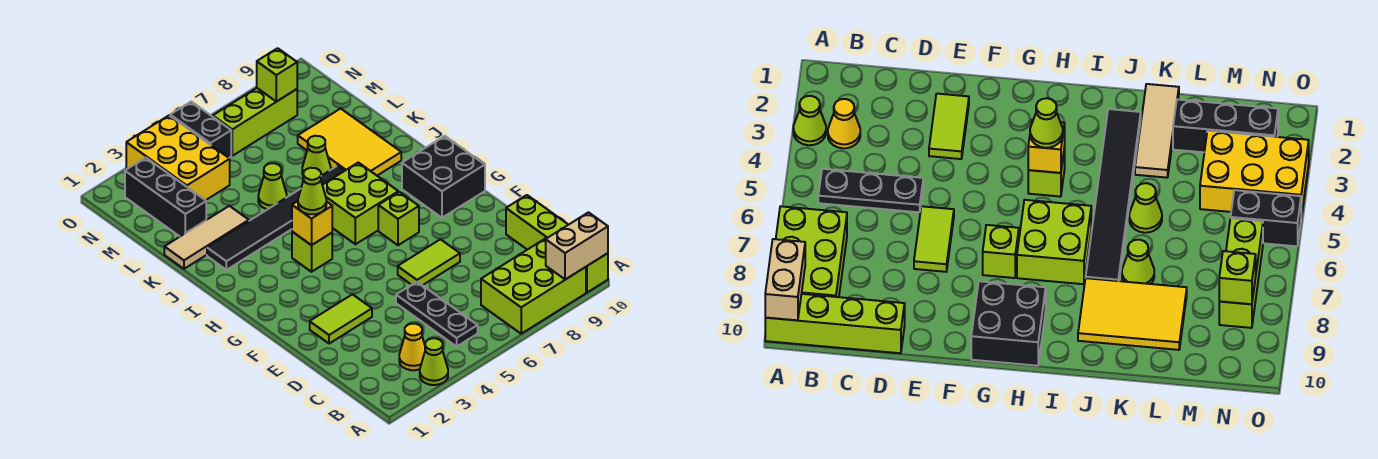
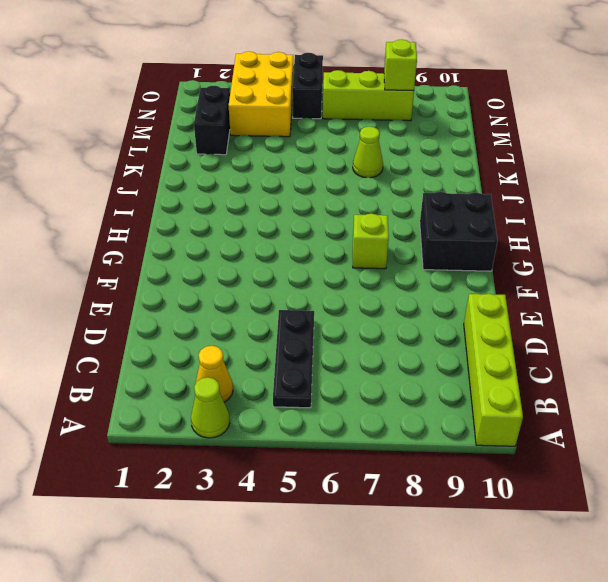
black 1x2 brick [194,86,230,155] -> black 1x3 brick [125,158,206,236]
none -> lime 2x3 brick [481,238,586,334]
none -> lime 1x2 tile [310,294,372,344]
none -> lime 1x2 tile [398,239,460,285]

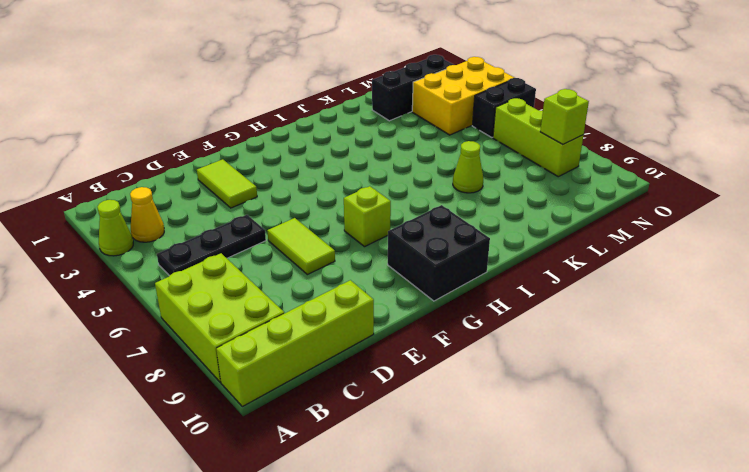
none -> lime 1x1 brick [292,232,332,272]
none -> lime 2x2 brick [322,162,398,244]
none -> black 1x6 tile [207,166,345,270]

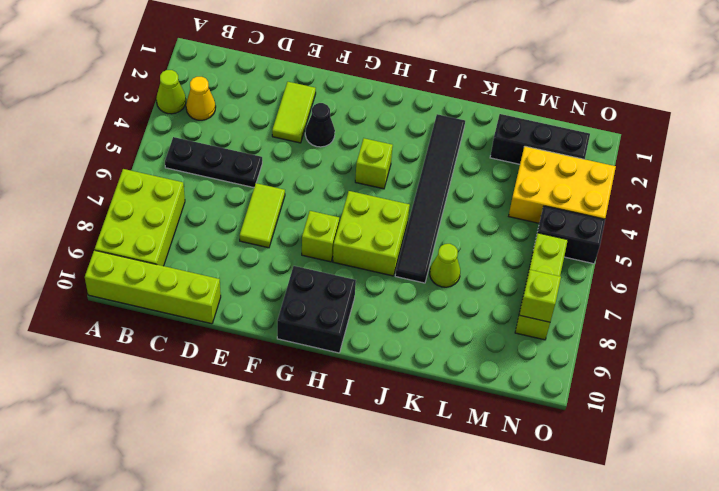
black 1x1 cone [305,103,335,147] -> none
none -> yellow 2x3 tile [298,109,401,176]
none -> tan 1x3 tile [164,206,249,269]
none -> lime 1x1 cone [258,163,287,209]

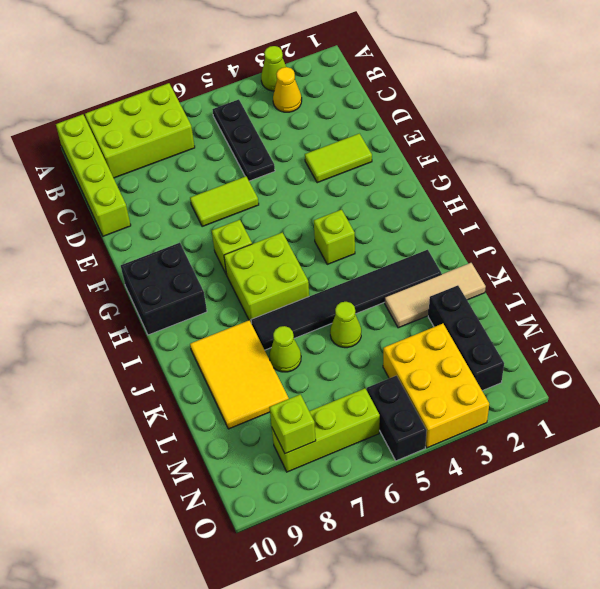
none -> tan 1x2 brick [546,212,608,280]
none -> yellow 1x1 brick [292,201,332,245]
none -> lime 1x1 cone [298,168,326,214]

